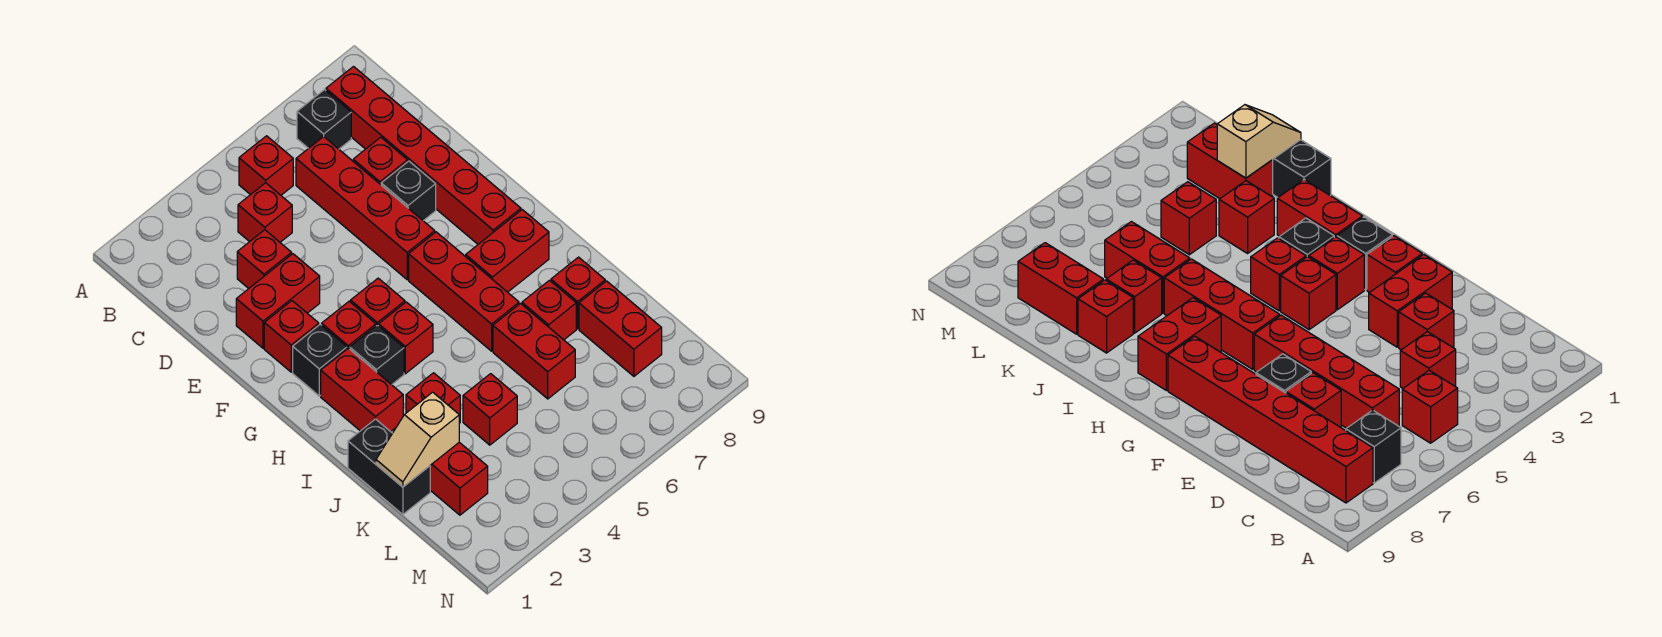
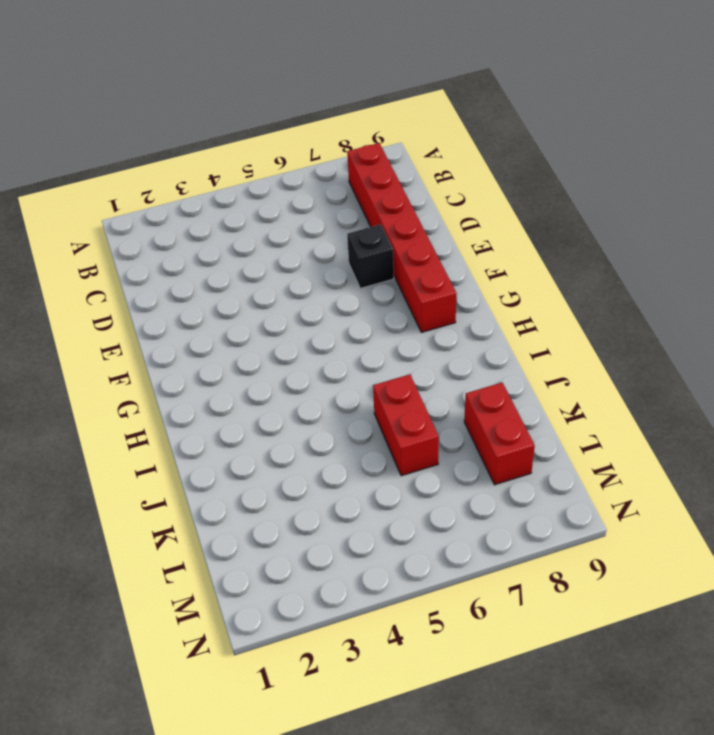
none -> red 1x1 brick [239,136,293,195]
none -> black 1x1 brick [297,90,351,149]
none -> red 1x1 brick [238,183,292,242]

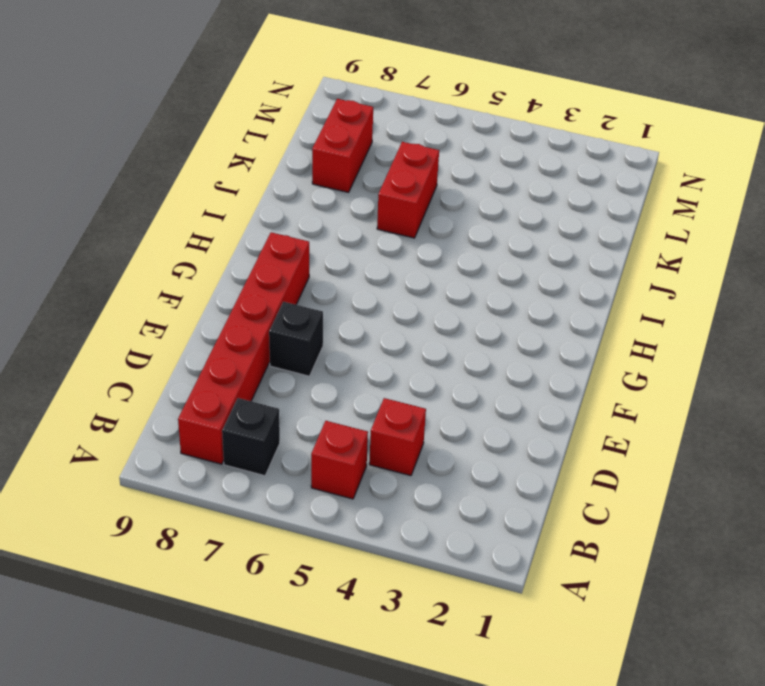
none -> red 1x4 brick [296,137,435,280]
none -> red 1x1 brick [237,230,292,289]
none -> red 1x1 brick [353,137,408,185]

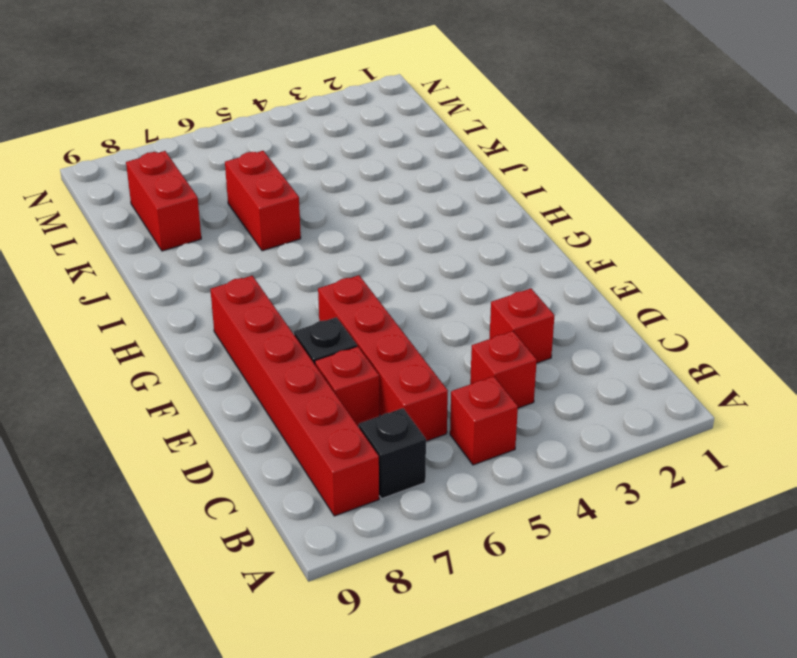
none -> red 1x2 brick [236,254,320,348]
none -> red 1x1 brick [264,301,319,372]
none -> black 1x1 brick [293,325,347,396]

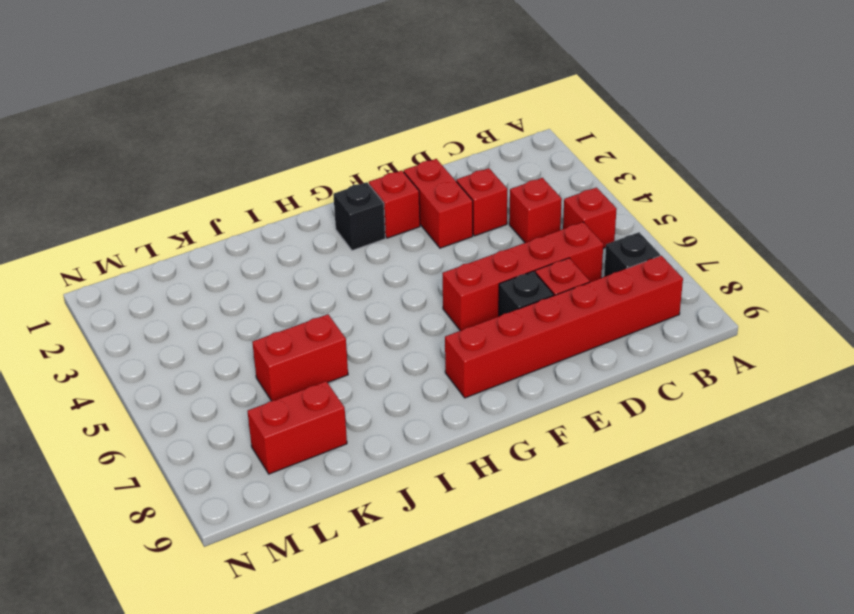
none -> red 1x1 brick [322,301,376,349]
none -> red 1x1 brick [351,278,405,326]
none -> red 1x3 brick [409,232,519,351]

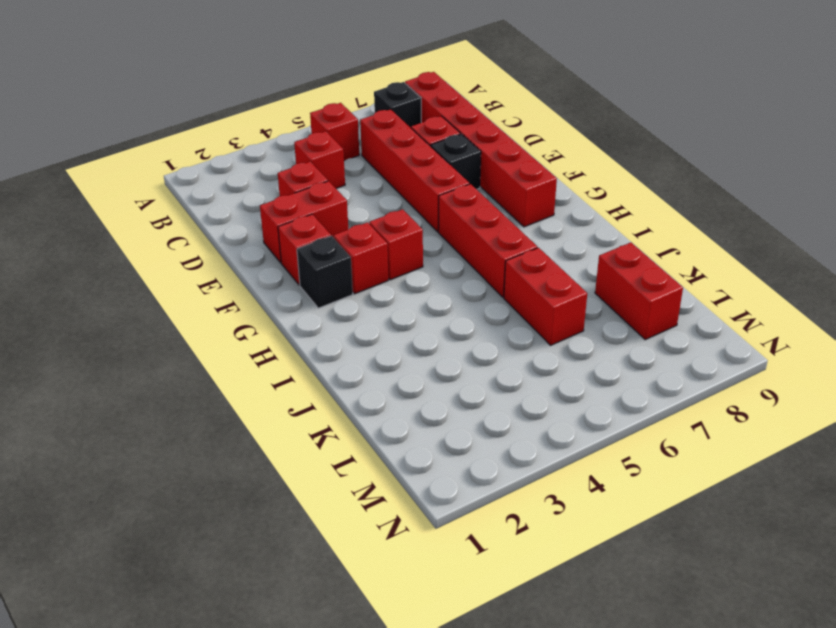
none -> red 1x2 brick [321,348,403,432]
none -> black 1x1 brick [350,325,404,385]
none -> red 1x1 brick [379,302,433,374]

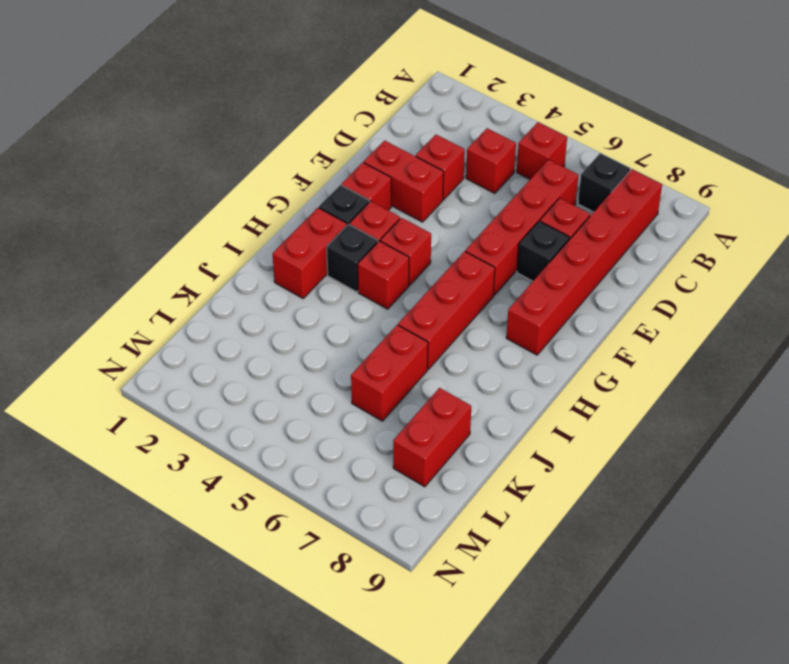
none -> red 1x2 brick [466,210,549,292]
none -> black 1x2 brick [348,419,430,514]
none -> red 1x1 brick [406,373,460,423]

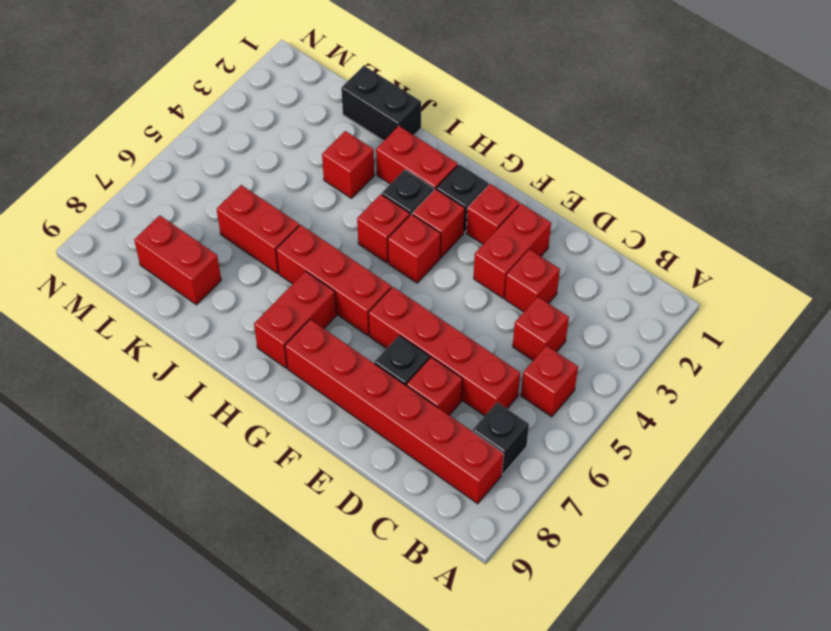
none -> red 1x1 brick [522,280,576,340]
none -> red 1x1 brick [551,257,605,329]
none -> red 1x2 brick [430,442,488,515]

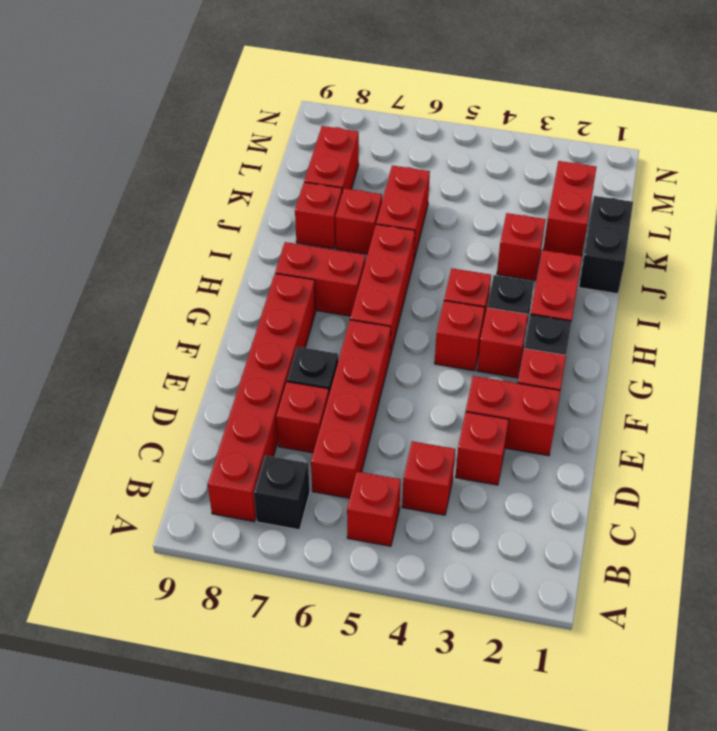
none -> red 1x1 brick [463,374,517,445]
none -> tan 1x2 slope [376,392,459,487]

